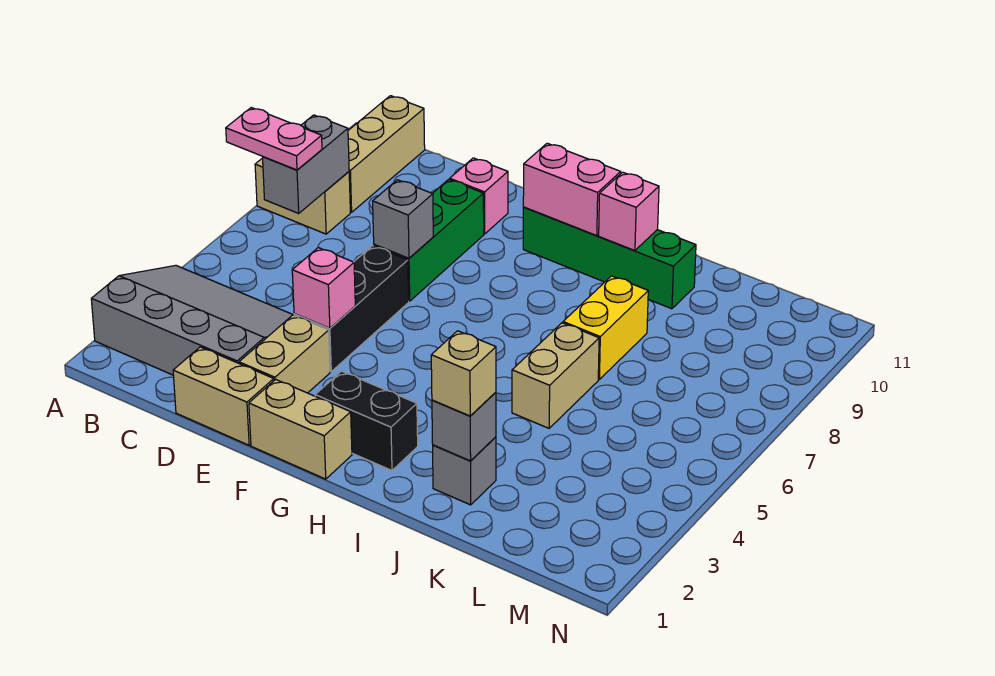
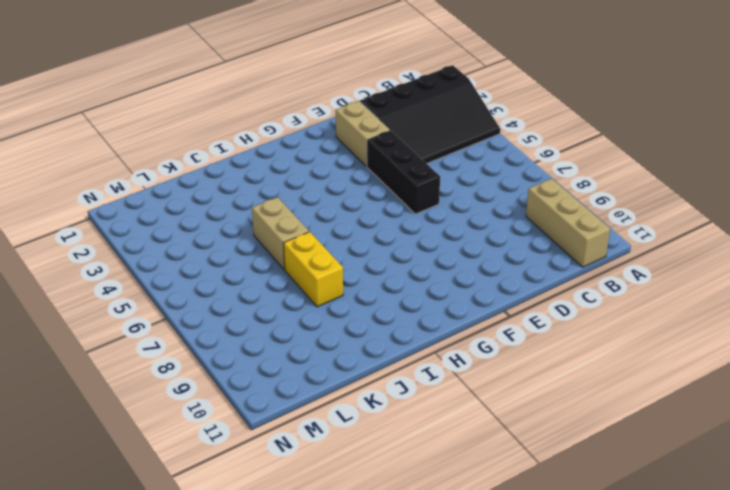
black 3x4 slope [360,65,500,164] -> grey 3x4 slope [91,265,293,375]
none -> tan 1x2 brick [255,158,350,234]
none -> tan 1x2 brick [173,347,274,445]
none -> green 1x3 brick [374,179,484,301]

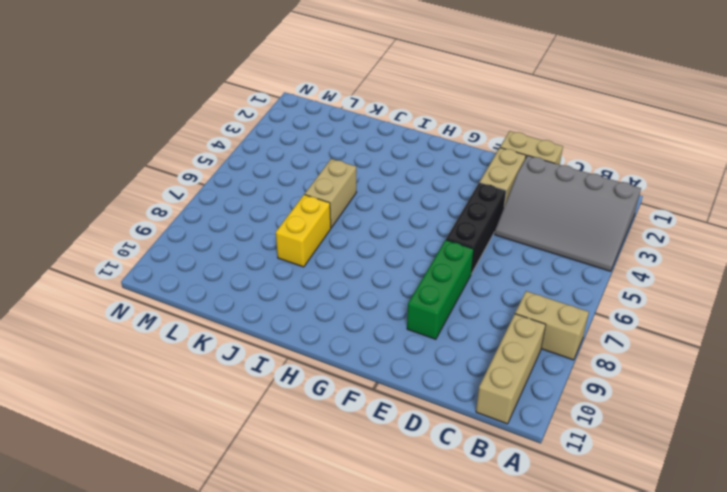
none -> pink 1x1 brick [450,158,508,234]
none -> tan 1x2 brick [249,379,352,479]
none -> black 1x2 brick [315,371,418,470]

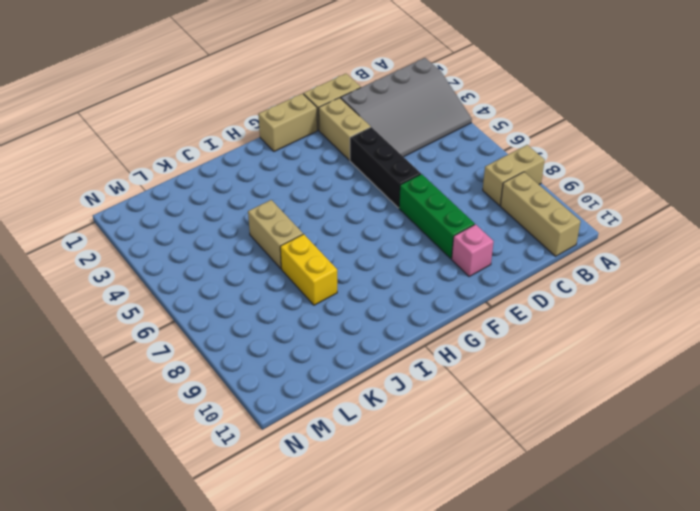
none -> black 1x2 brick [315,371,418,470]
none -> green 1x4 brick [523,207,696,309]
none -> grey 1x1 brick [433,437,496,505]

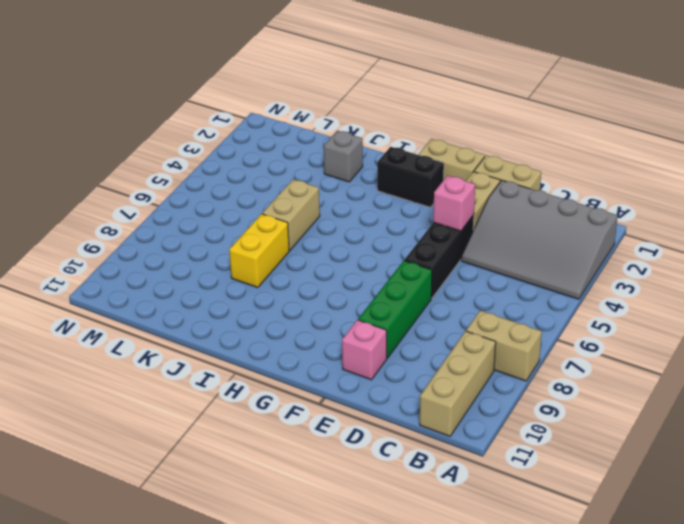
none -> green 1x4 brick [523,207,696,309]
none -> grey 1x2 brick [263,115,349,213]
none -> grey 1x1 brick [373,180,433,258]

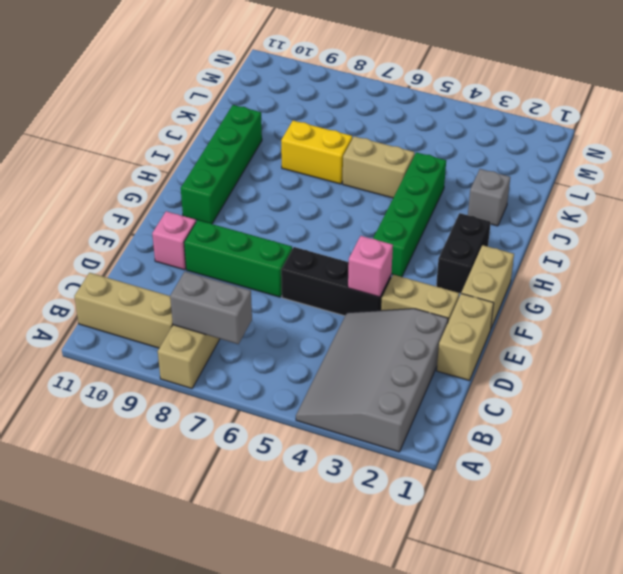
green 1x4 brick [373,152,446,277] -> none
none -> grey 1x1 brick [373,180,433,258]
none -> pink 1x2 brick [523,143,621,236]
none -> pink 1x1 brick [599,172,659,251]

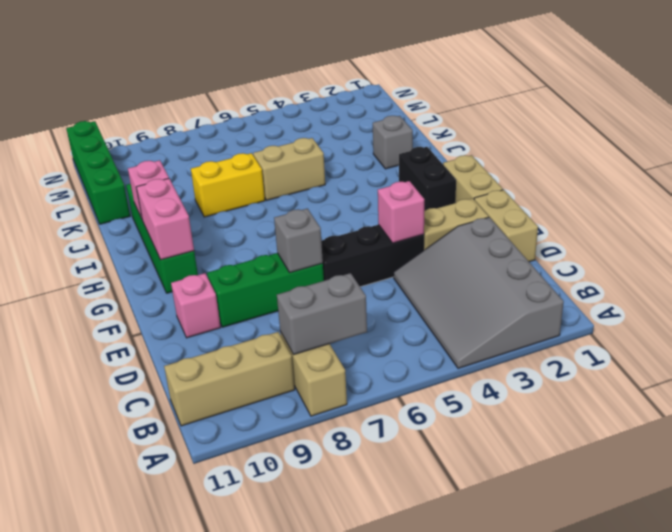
green 1x4 brick [66,121,130,224] -> none
none -> grey 1x1 brick [432,392,496,461]
none -> pink 1x2 plate [226,108,322,170]
none -> tan 1x1 brick [431,331,496,416]

